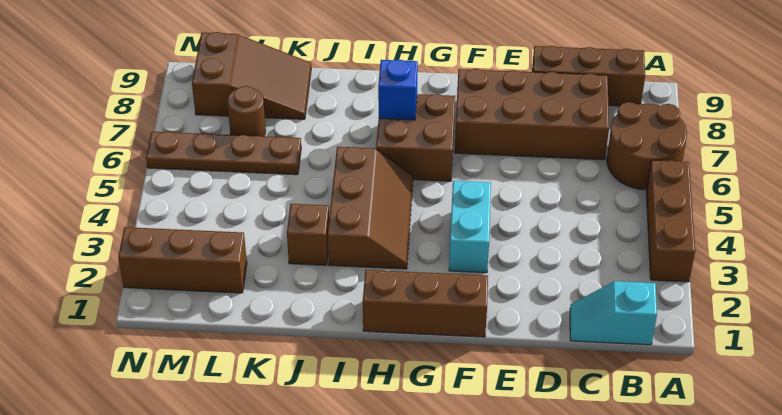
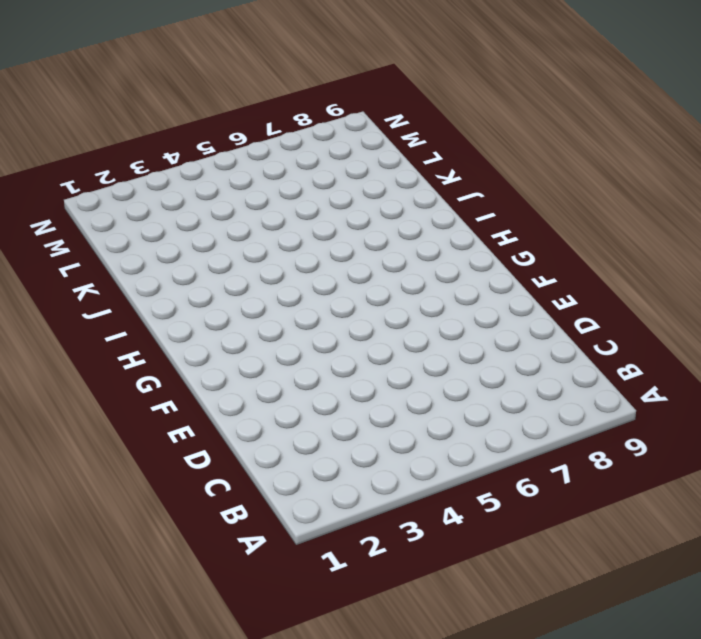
none -> brown 1x3 brick [646,160,695,282]
none -> brown 2x2 round brick [607,102,687,190]
none -> cyan 1x2 slope [570,281,657,345]

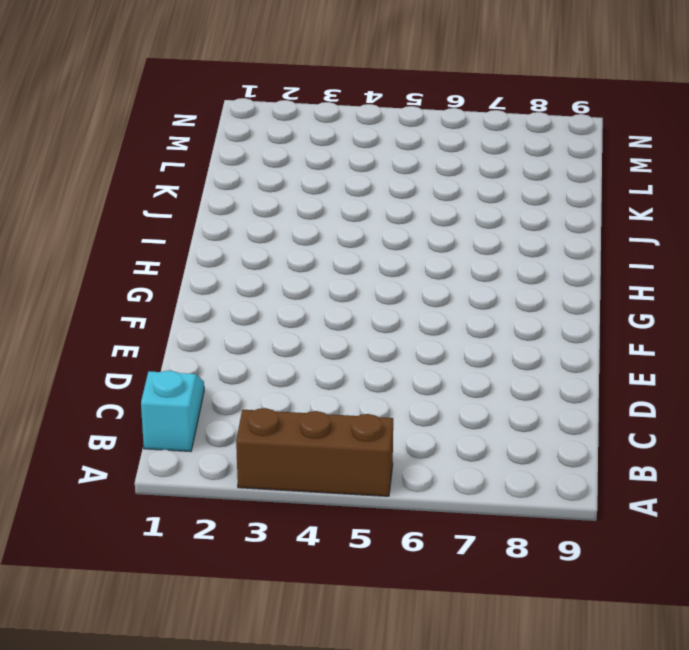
none -> brown 2x2 round brick [607,102,687,190]
none -> brown 1x3 brick [532,46,645,106]
none -> brown 2x4 brick [455,69,609,160]

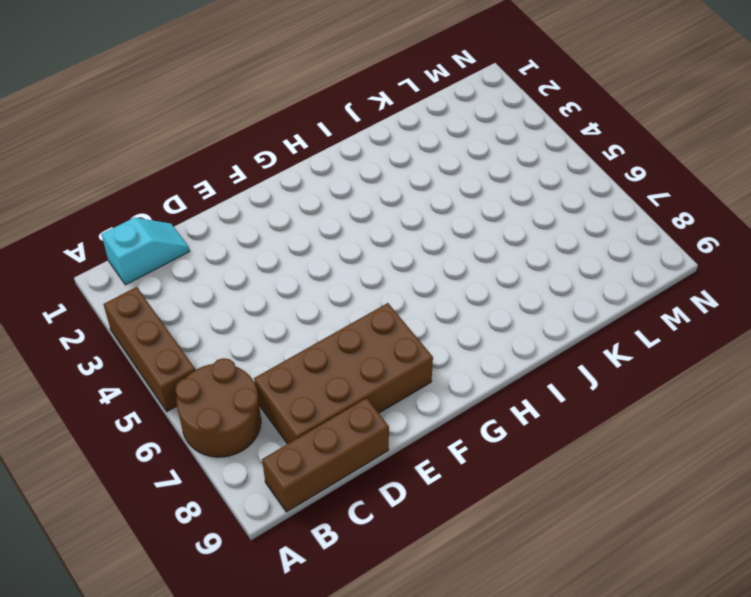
none -> brown 1x3 brick [363,270,488,337]
none -> cyan 1x2 brick [449,181,491,273]
none -> brown 2x2 brick [376,94,455,181]

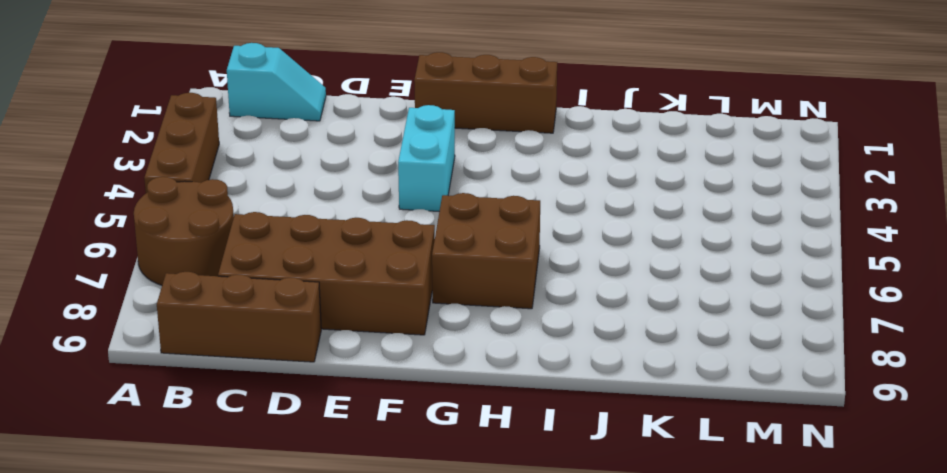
none -> brown 2x3 slope [328,147,413,269]
none -> brown 1x1 brick [287,204,329,265]
none -> brown 1x4 plate [146,132,301,175]

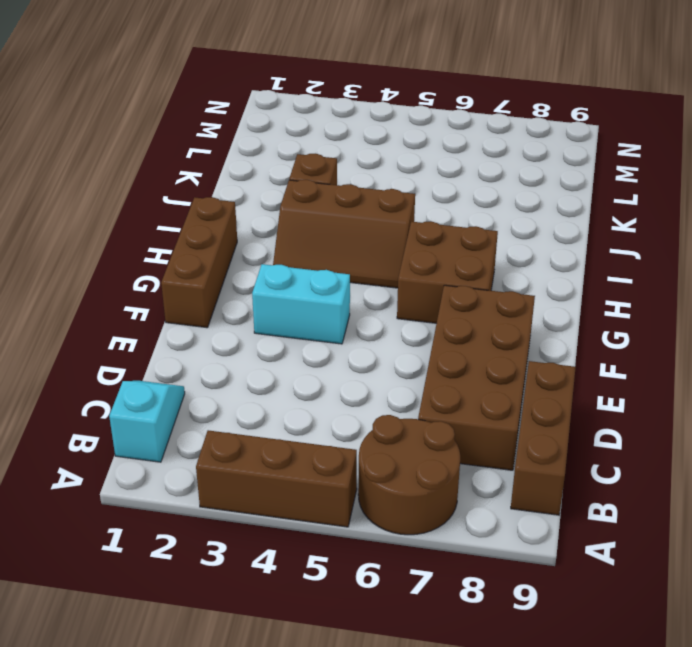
none -> brown 1x4 plate [146,132,301,175]
none -> brown 2x3 slope [192,32,311,119]
none -> brown 1x3 brick [118,227,247,293]

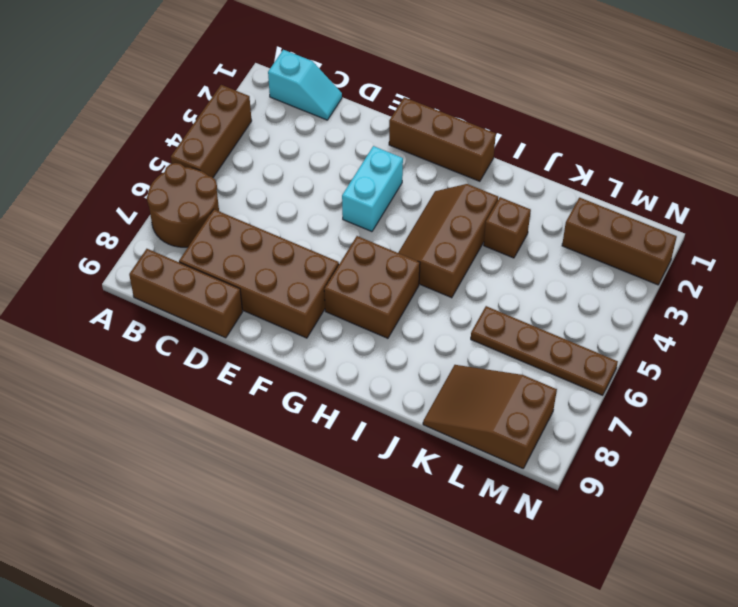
none -> brown 1x1 round brick [227,86,266,136]
none -> blue 1x1 brick [378,59,418,120]

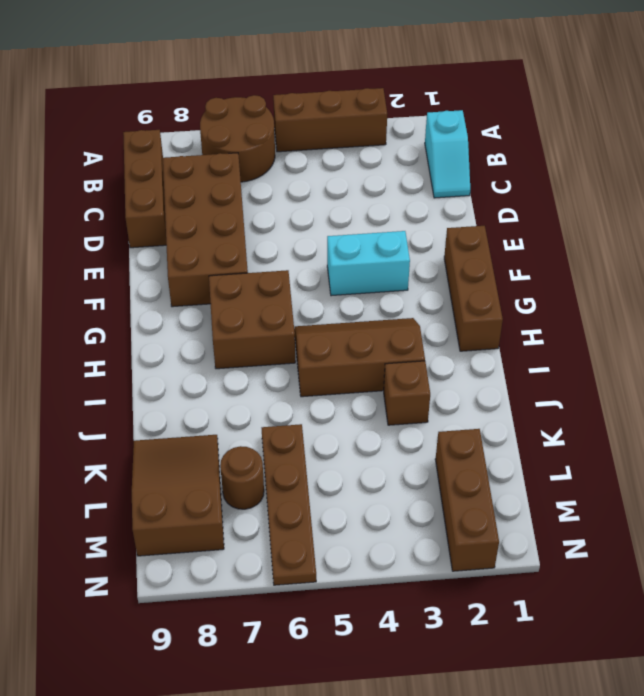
none -> blue 1x1 brick [378,59,418,120]

